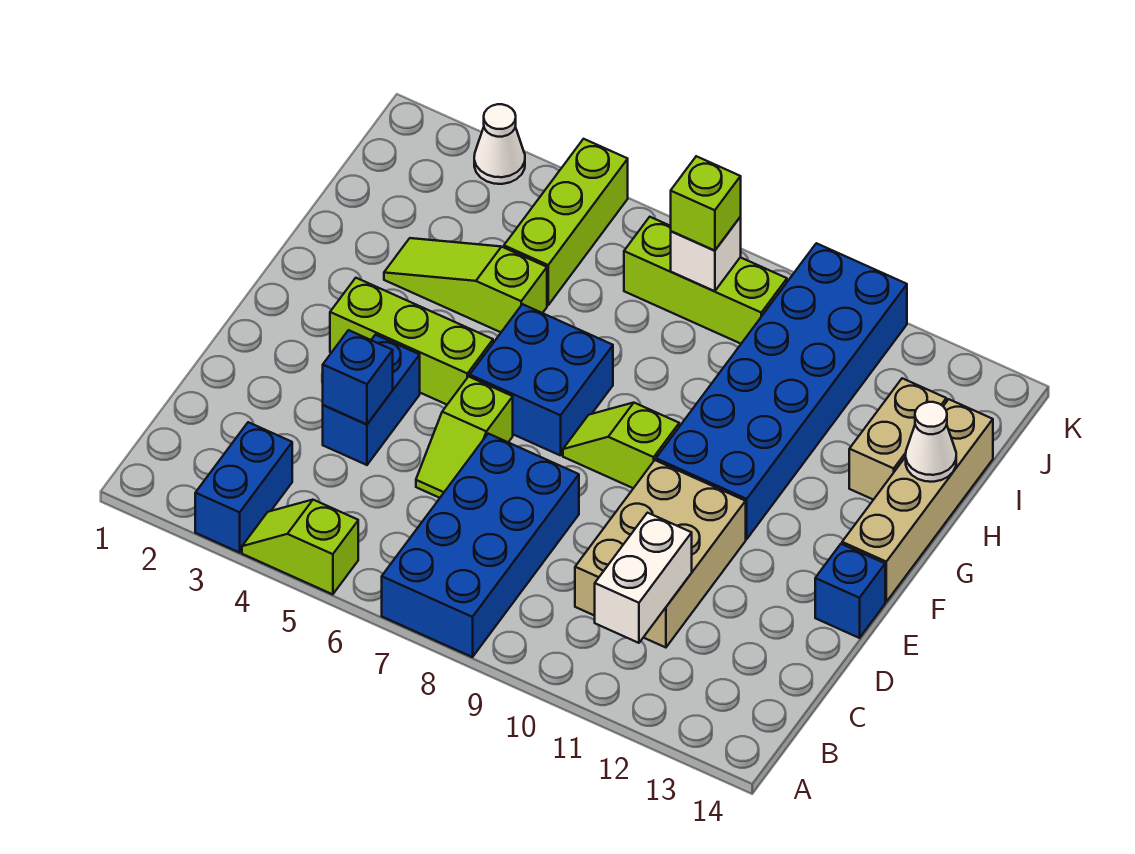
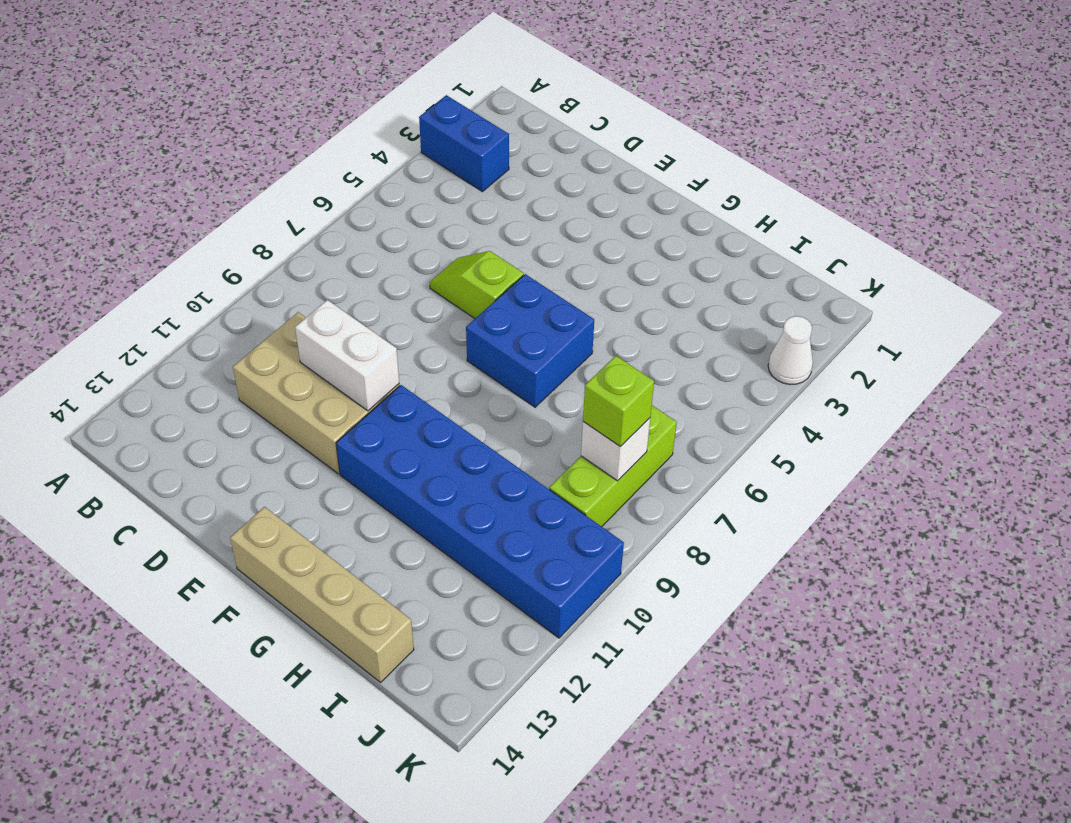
white 1x2 brick [295,300,399,411] -> white 1x2 brick moved to [595,513,692,643]
none -> lime 1x2 slope [242,500,358,594]
none -> blue 2x4 brick [382,434,579,657]
none -> blue 1x2 brick [323,335,420,465]

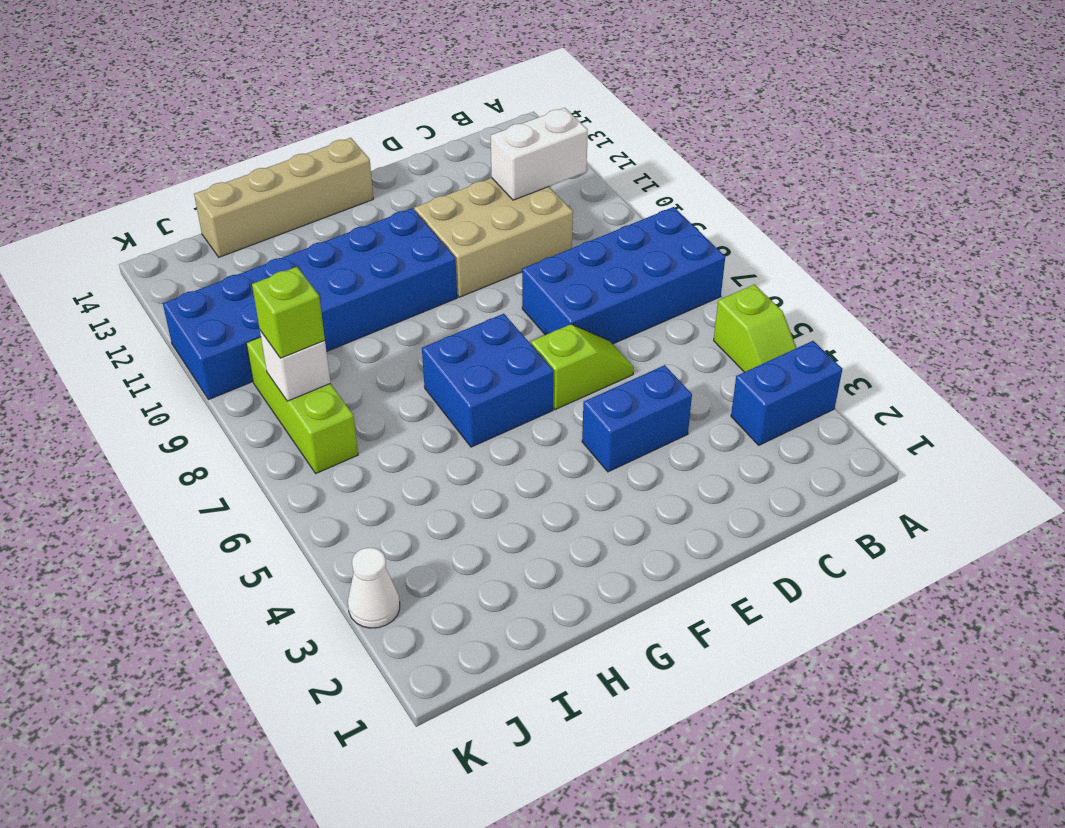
none -> blue 1x1 brick [815,544,885,638]
none -> lime 1x3 brick [330,278,493,404]
none -> lime 1x2 slope [563,403,679,488]

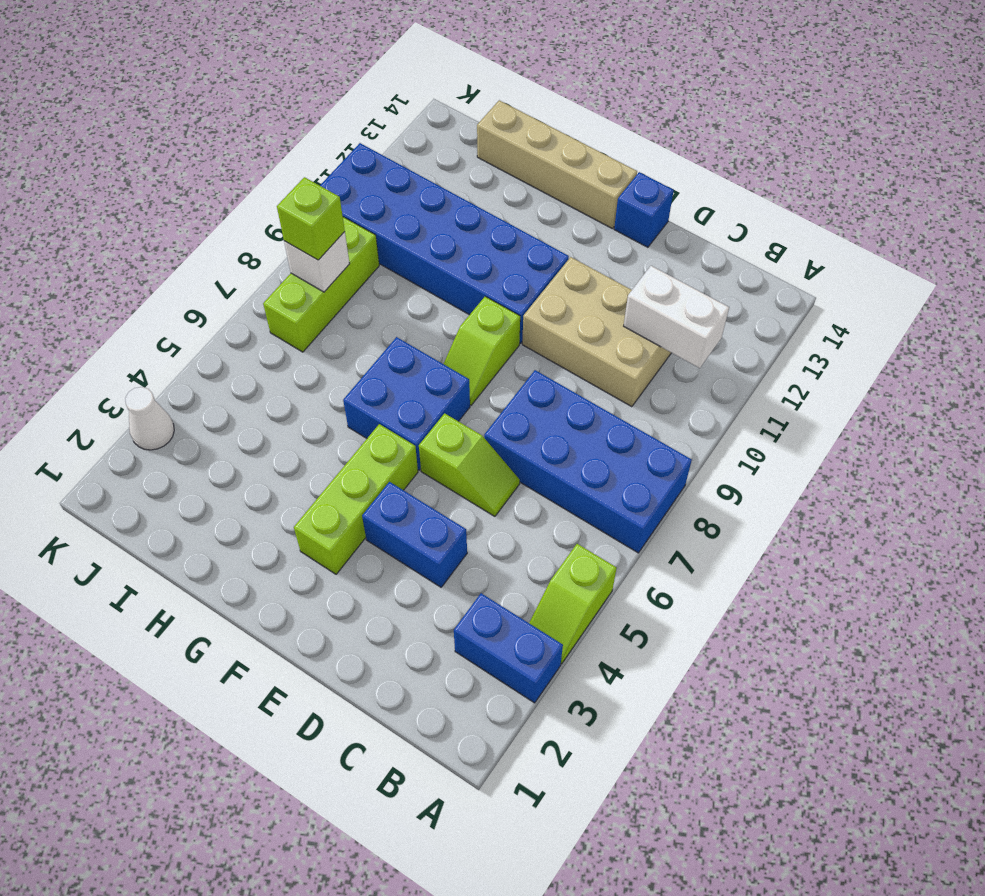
none -> lime 1x3 slope [384,238,547,332]
none -> tan 1x2 brick [849,378,946,500]
none -> lime 1x3 brick [504,139,628,305]

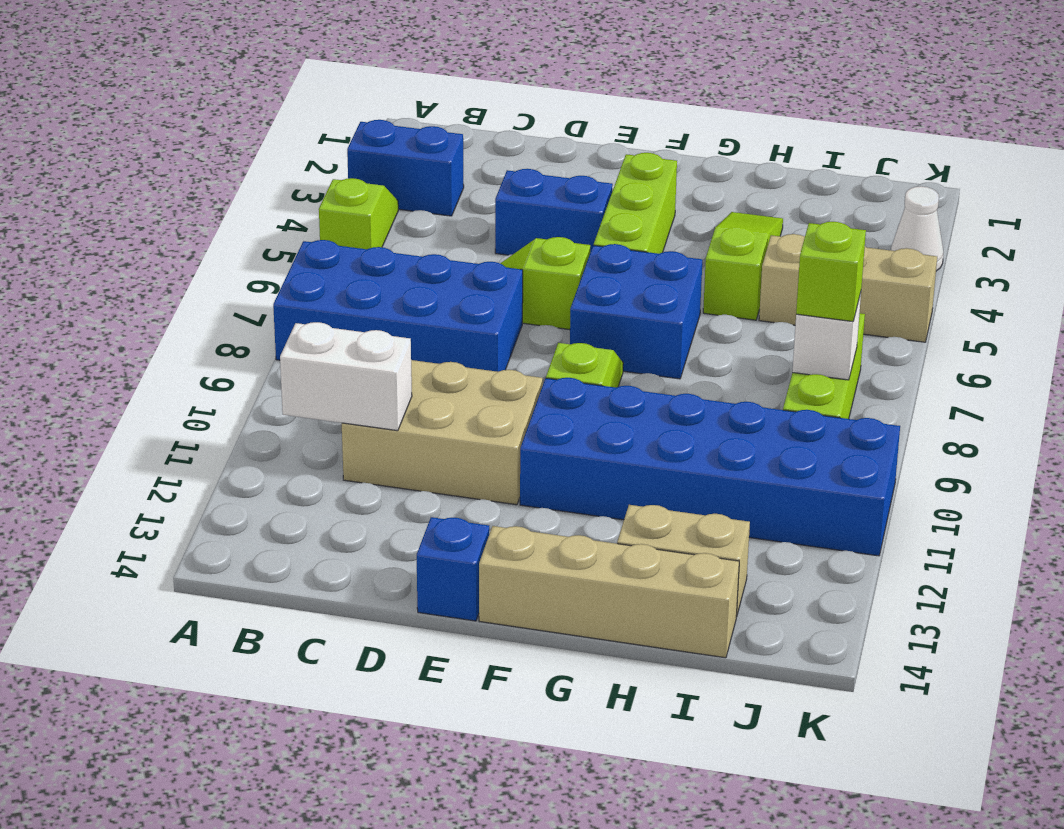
tan 1x3 brick [759,234,937,342] -> lime 1x3 brick [504,139,628,305]
none -> blue 1x1 brick [323,330,393,424]
none -> white 1x1 cone [906,402,956,482]

